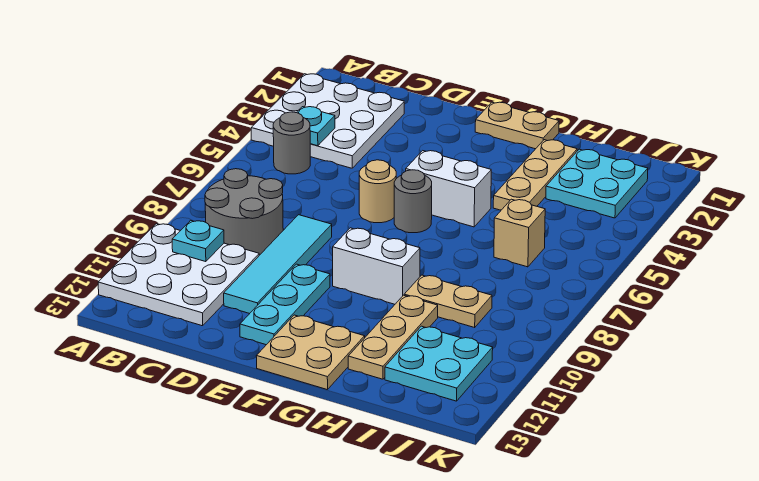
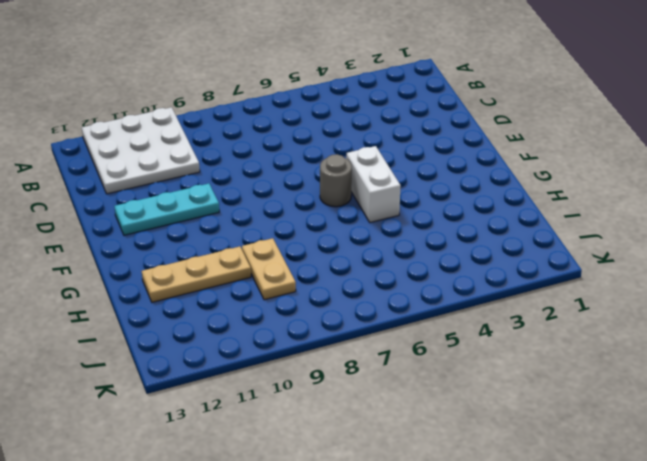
none -> white 3x3 plate [251,74,404,168]
none -> grey 1x1 round brick [273,112,310,174]
none -> grey 2x2 round brick [205,169,283,255]

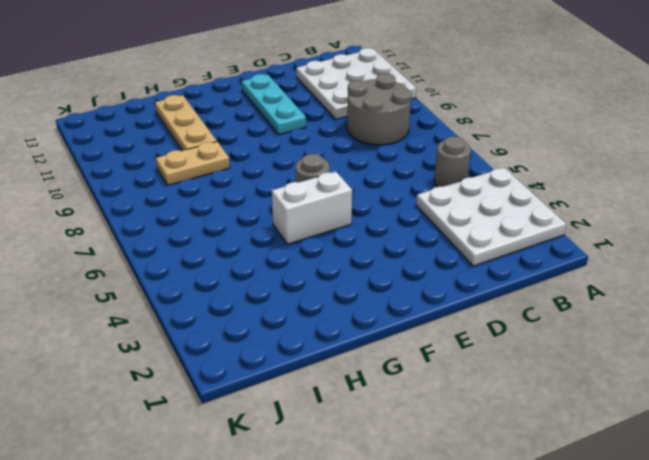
none -> cyan 1x4 tile [224,215,332,314]
none -> tan 1x1 round brick [359,160,396,223]
none -> tan 1x2 plate [475,102,559,149]

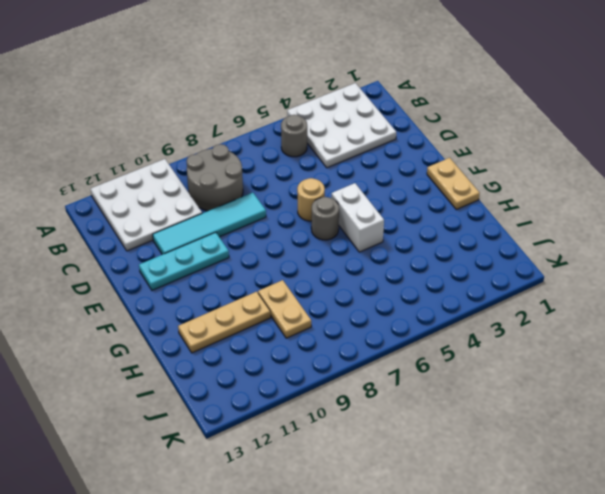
none -> white 1x2 brick [333,228,420,304]
none -> tan 2x2 plate [256,315,365,390]
none -> tan 1x3 plate [493,140,577,210]

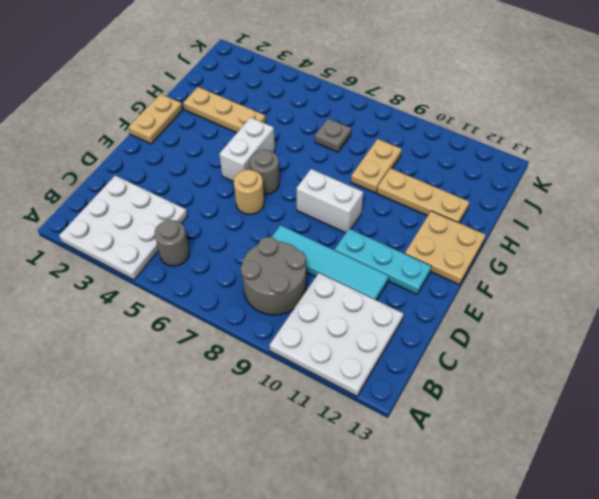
white 1x2 brick [296,169,363,233] -> white 1x2 brick turned to [333,228,420,304]
grey 1x1 plate [315,118,351,152] -> none
none -> cyan 2x2 plate [546,149,648,218]
none -> tan 1x1 brick [494,199,545,267]
none -> cyan 2x2 plate [385,326,493,401]

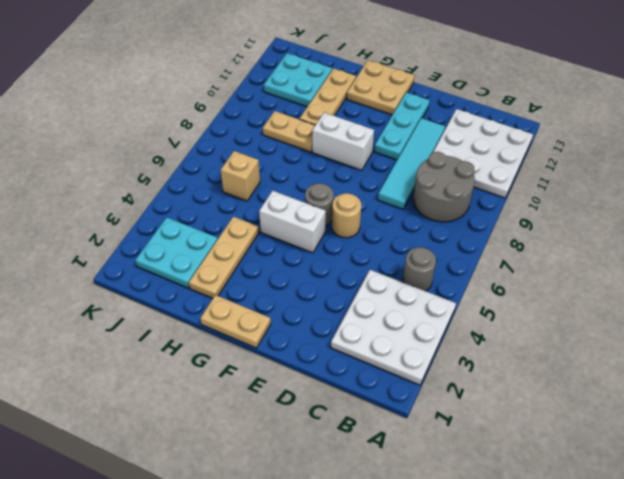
none -> cyan 1x1 plate [296,107,335,146]
none -> cyan 1x1 plate [172,220,224,262]

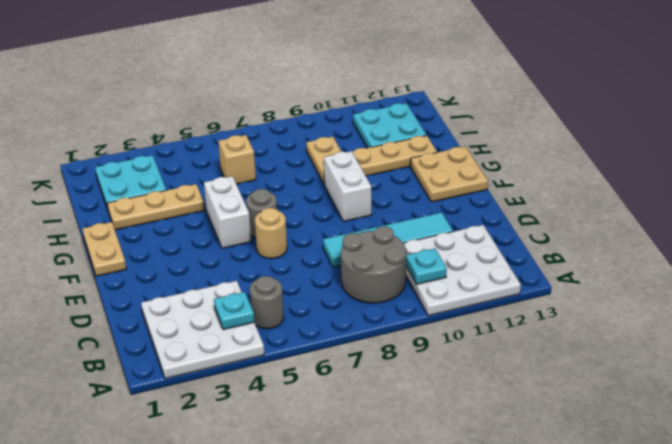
none -> cyan 1x3 plate [240,264,330,345]

